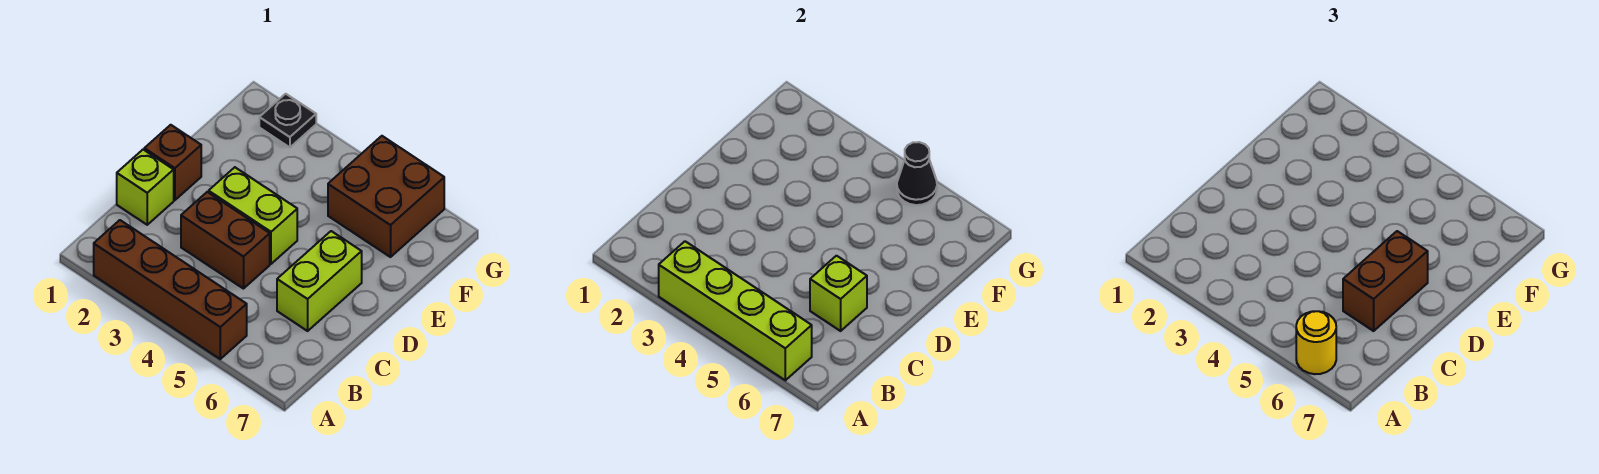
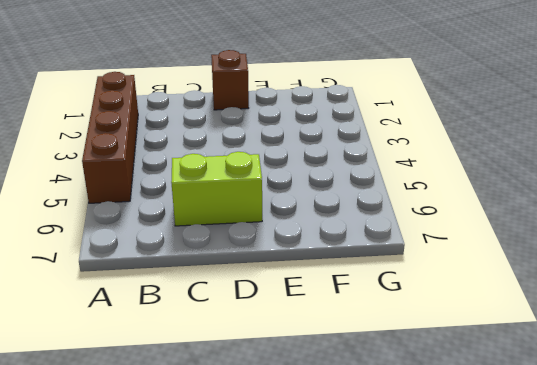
none -> lime 1x1 brick [117,150,174,225]
none -> brown 1x2 brick [181,192,270,289]
none -> lime 1x2 brick [209,167,297,264]

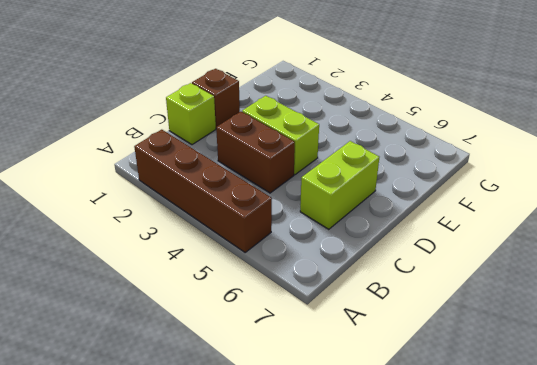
none -> brown 2x2 brick [328,136,444,257]
none -> black 1x1 plate [259,94,316,147]
none -> lime 1x4 brick [659,241,812,380]

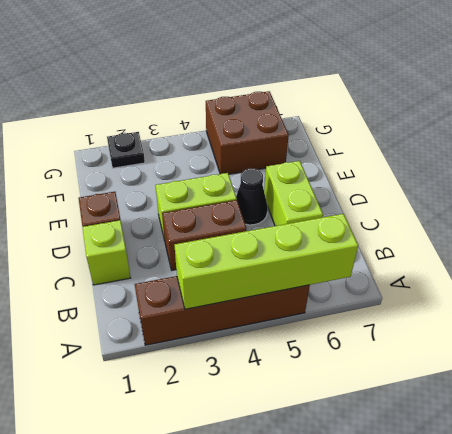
black 1x1 cone [236,169,268,225] -> black 1x1 cone moved to [897,142,937,205]
none -> lime 1x1 brick [810,256,867,331]
none -> yellow 1x1 round brick [1296,311,1336,374]
none -> brown 1x2 brick [1343,231,1428,331]

